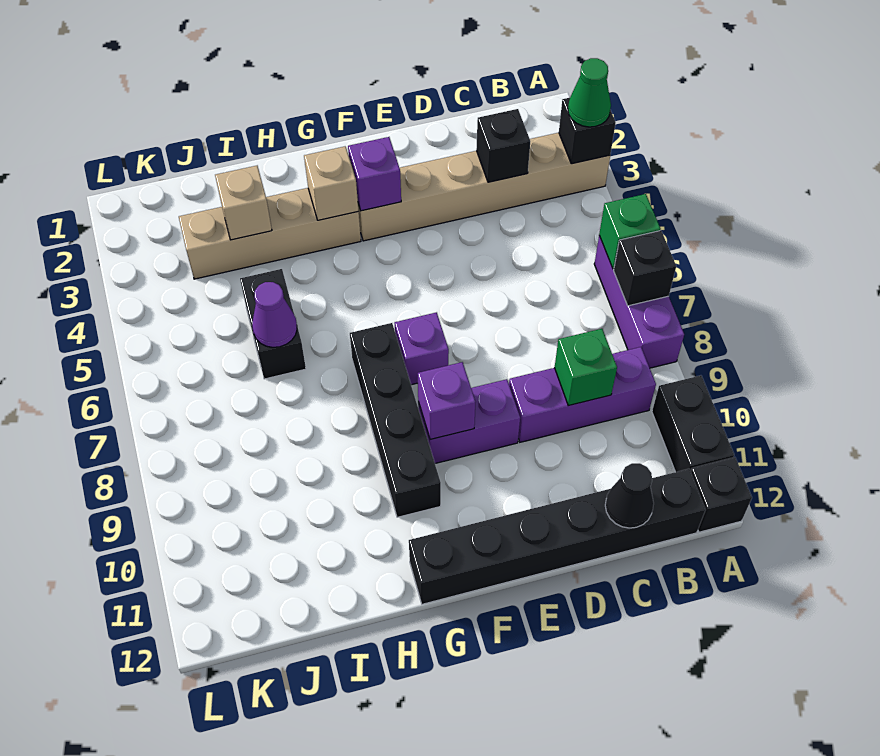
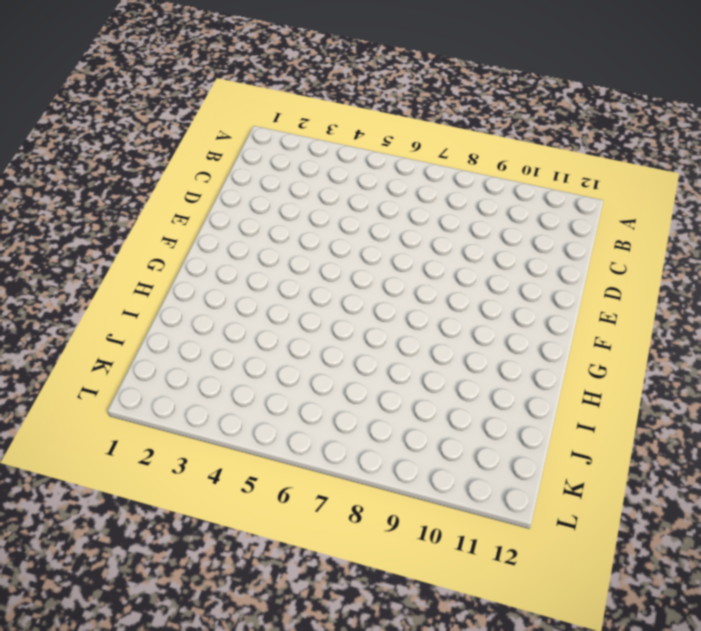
none -> tan 1x6 brick [358,133,610,241]
none -> purple 1x3 brick [594,236,684,368]
none -> black 1x2 brick [652,375,734,472]

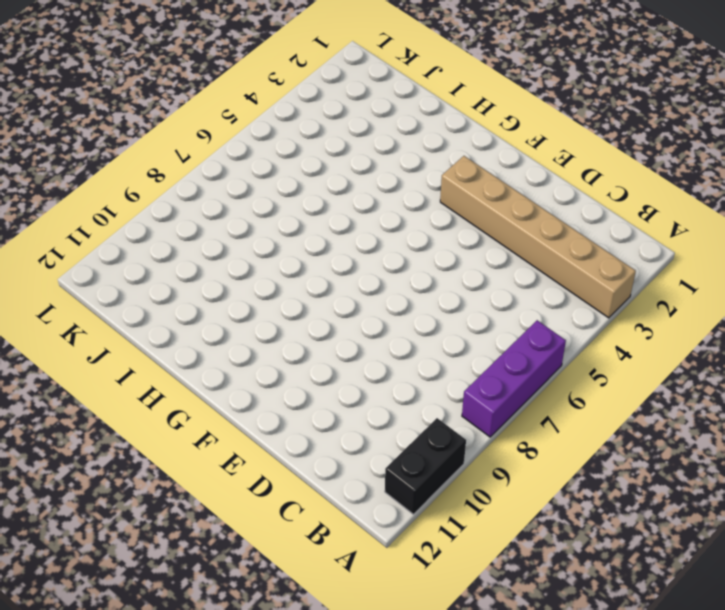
none -> black 1x1 brick [691,457,752,532]
none -> purple 1x3 brick [509,347,656,442]
none -> black 1x6 brick [409,469,706,604]

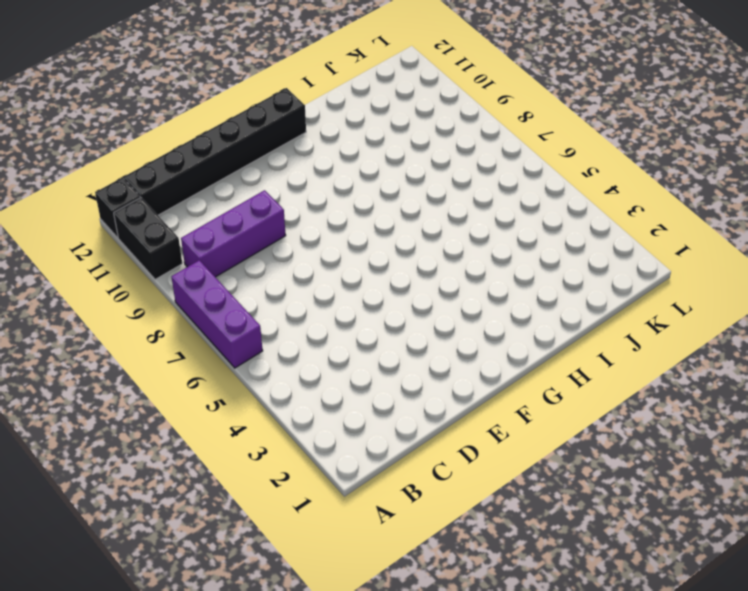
none -> tan 1x6 brick [358,133,610,241]
none -> purple 1x2 brick [418,379,520,463]
none -> purple 1x1 brick [395,312,449,385]

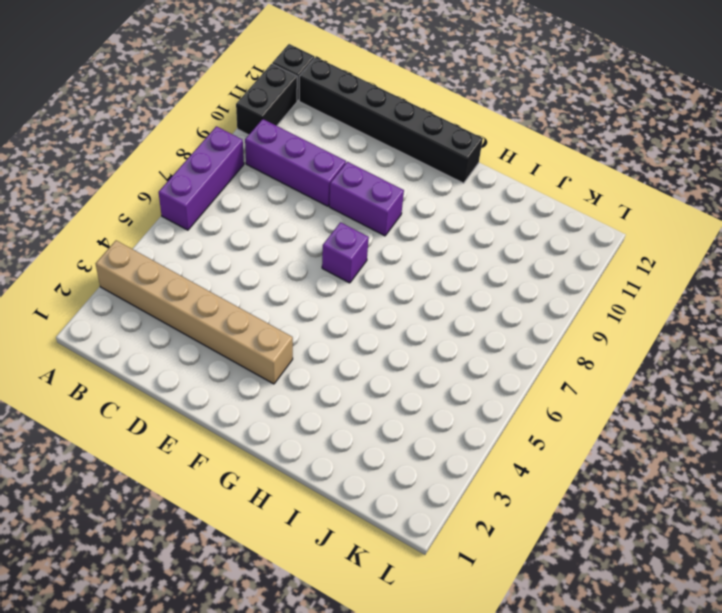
none -> tan 1x4 brick [179,188,361,279]
none -> black 1x4 brick [350,323,441,517]
none -> black 1x2 brick [240,269,306,379]

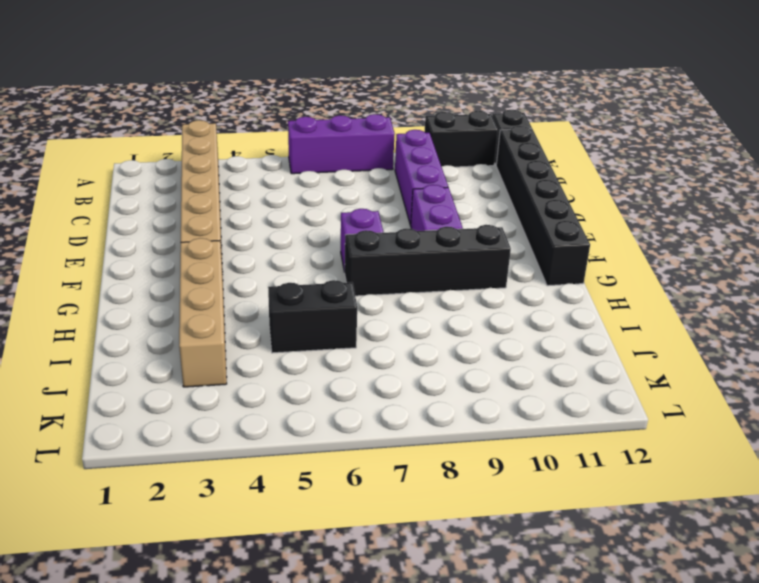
none -> black 1x1 brick [559,98,616,164]
none -> green 1x1 brick [599,194,660,269]
none -> black 1x1 brick [614,231,676,306]

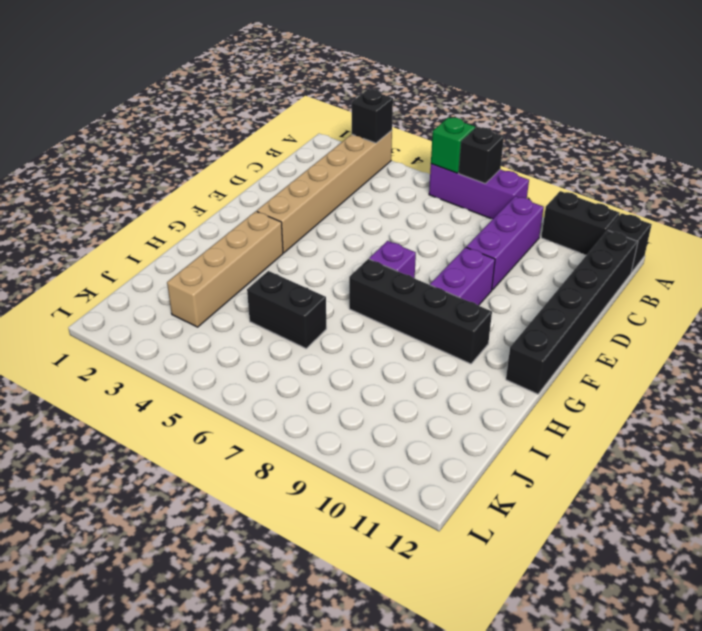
none -> black 1x1 brick [476,109,530,182]
none -> green 1x1 brick [554,329,617,406]
none -> black 1x1 cone [605,463,654,528]

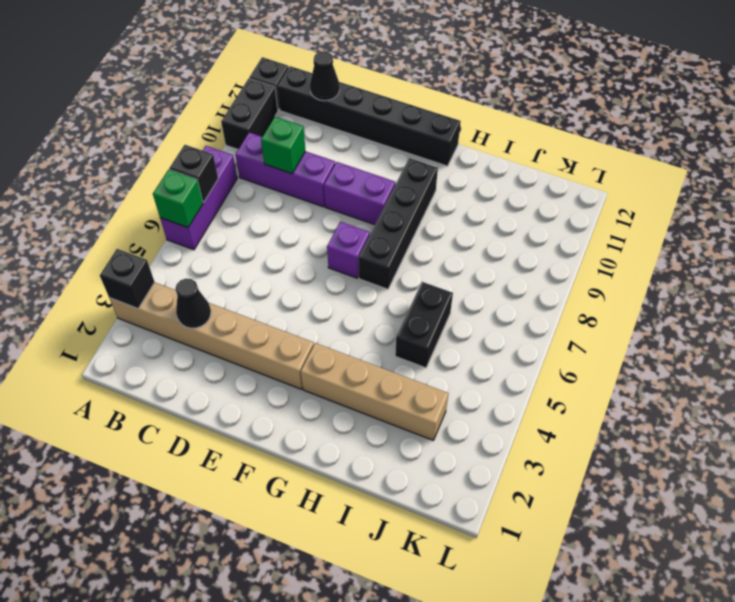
black 1x1 cone [175,278,211,328] -> black 1x1 brick [476,109,530,182]
none -> purple 1x1 brick [348,137,401,211]
none -> purple 1x1 brick [418,362,475,440]
none -> tan 1x1 brick [304,146,359,220]

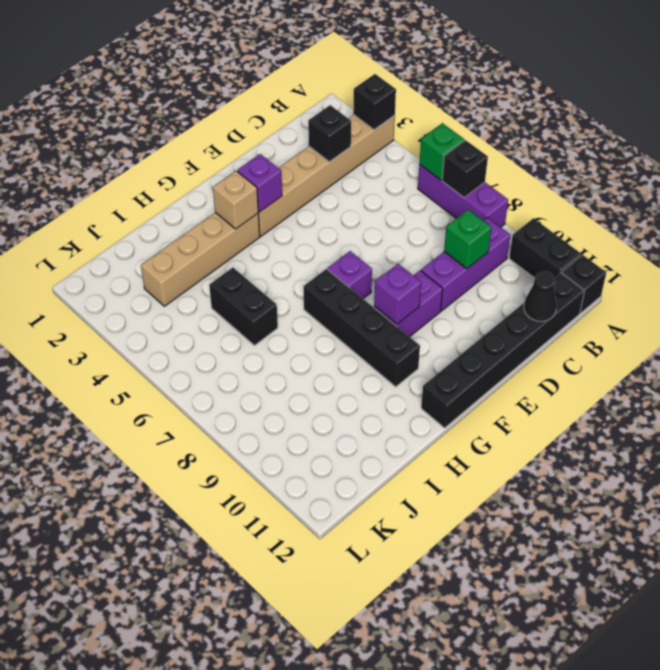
none -> tan 1x1 brick [215,166,272,240]
none -> purple 1x1 cone [252,282,297,347]
none -> green 1x1 cone [568,58,611,127]

